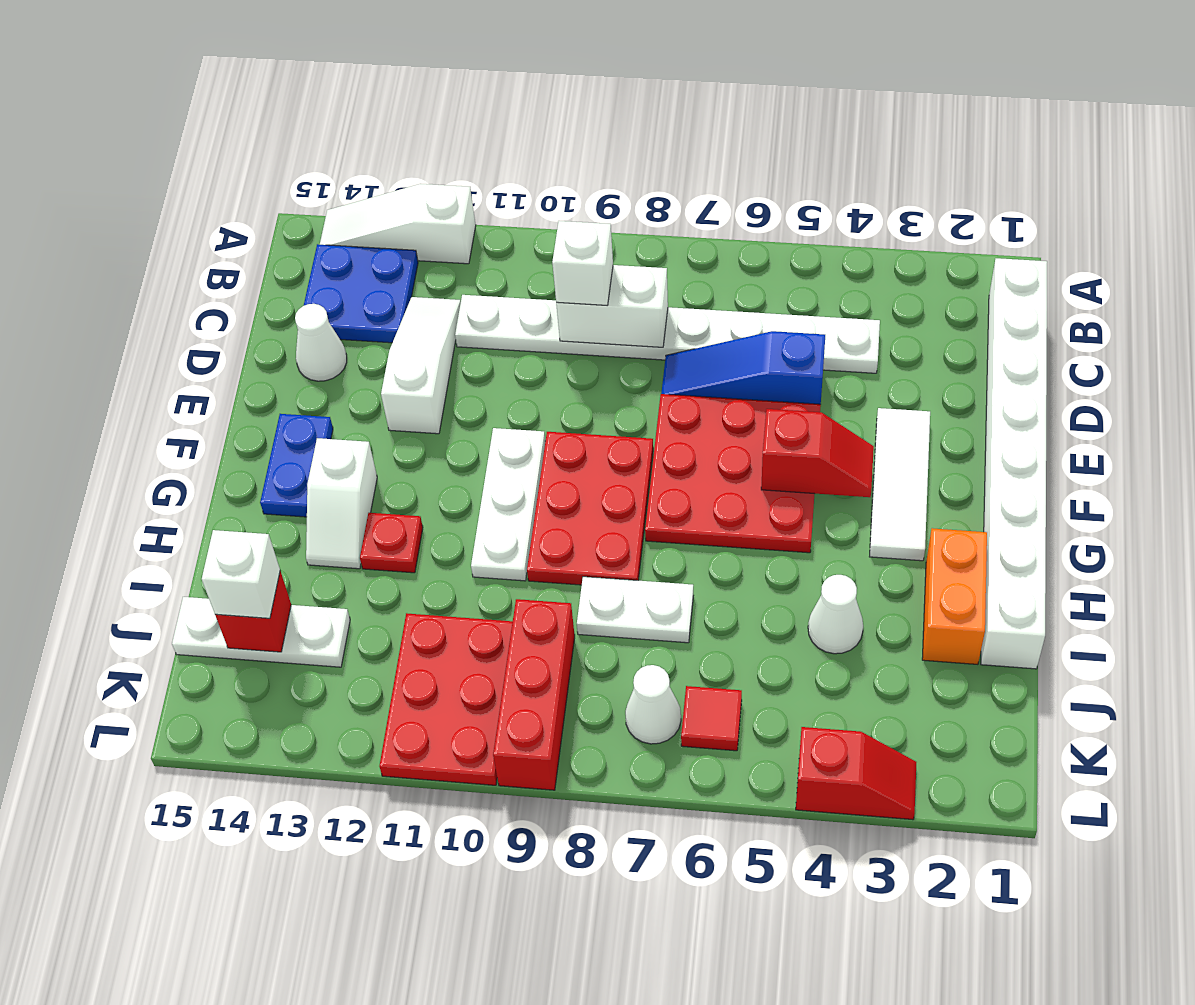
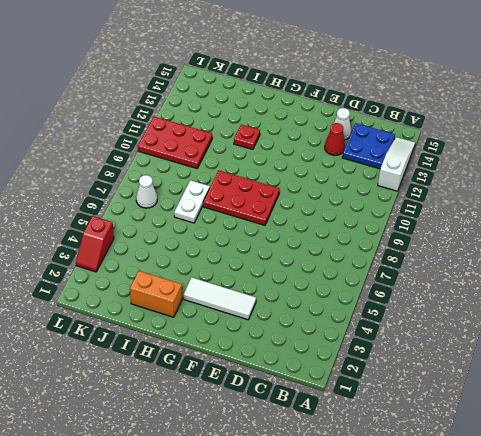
red 1x1 cone [325,123,345,155] -> none
none -> white 1x8 brick [981,258,1047,669]
none -> white 1x8 plate [455,295,880,373]
none -> white 1x3 slope [381,297,461,434]

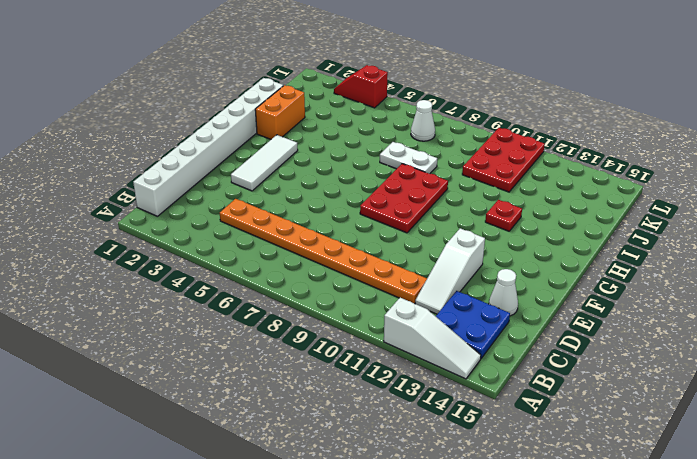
orange 1x8 plate [220,199,427,304] -> white 1x8 plate [455,295,880,373]
none -> blue 1x3 slope [661,331,825,404]
none -> red 3x3 plate [645,394,821,553]
none -> white 1x3 plate [471,428,545,581]

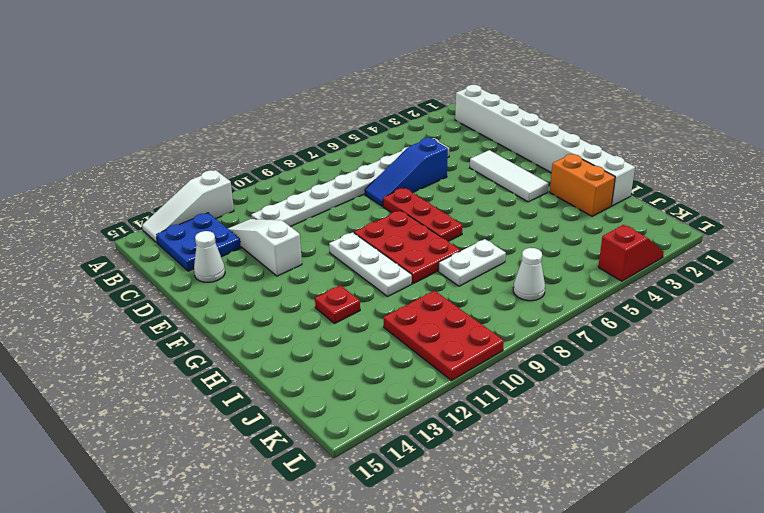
red 1x3 plate [383,188,463,241] -> red 3x3 plate [645,394,821,553]
none -> blue 1x2 plate [260,414,333,517]
none -> white 1x2 slope [306,438,377,569]
none -> white 1x1 cone [808,575,863,654]

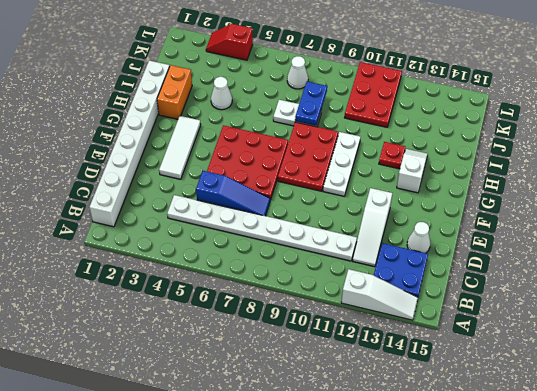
blue 1x2 plate [295,82,327,126] -> blue 1x2 plate moved to [260,414,333,517]
none -> red 1x3 brick [493,599,575,790]
none -> white 1x3 plate [172,597,350,667]
none -> red 1x1 tile [681,686,742,751]

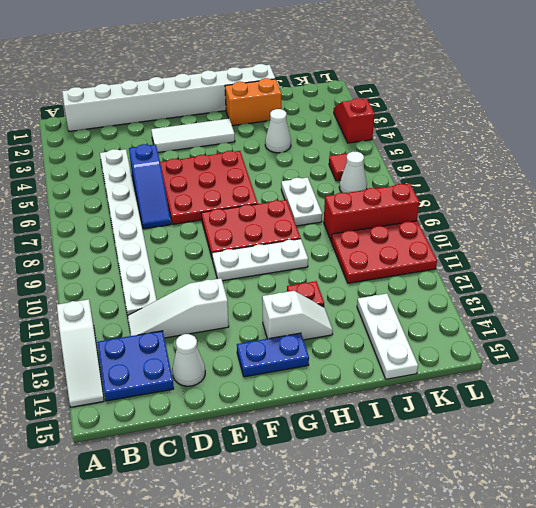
none -> white 1x2 brick [556,265,668,347]
none -> red 1x2 slope [761,409,874,497]
none -> red 1x1 brick [215,571,291,652]

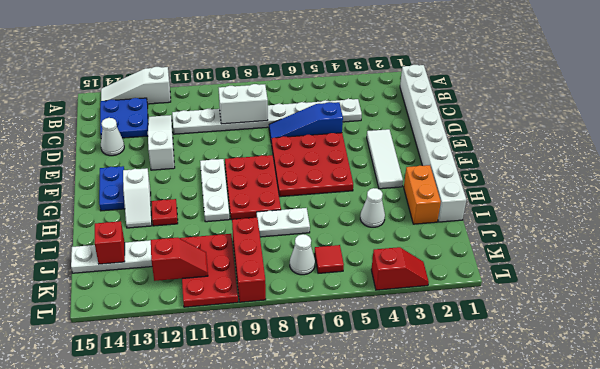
red 1x2 slope [151,238,208,281] -> red 1x2 slope moved to [761,409,874,497]
none -> white 1x1 brick [552,221,613,305]
none -> white 1x1 brick [202,530,280,618]

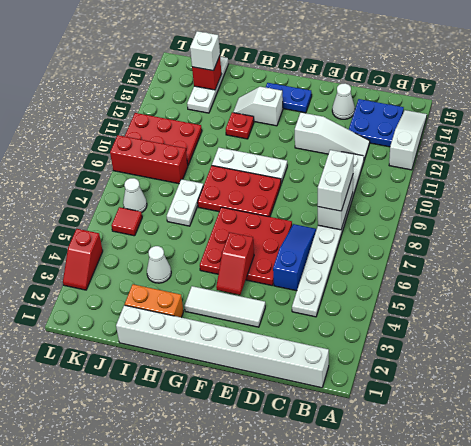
white 1x2 brick [318,150,354,211] -> white 1x1 brick [552,221,613,305]

